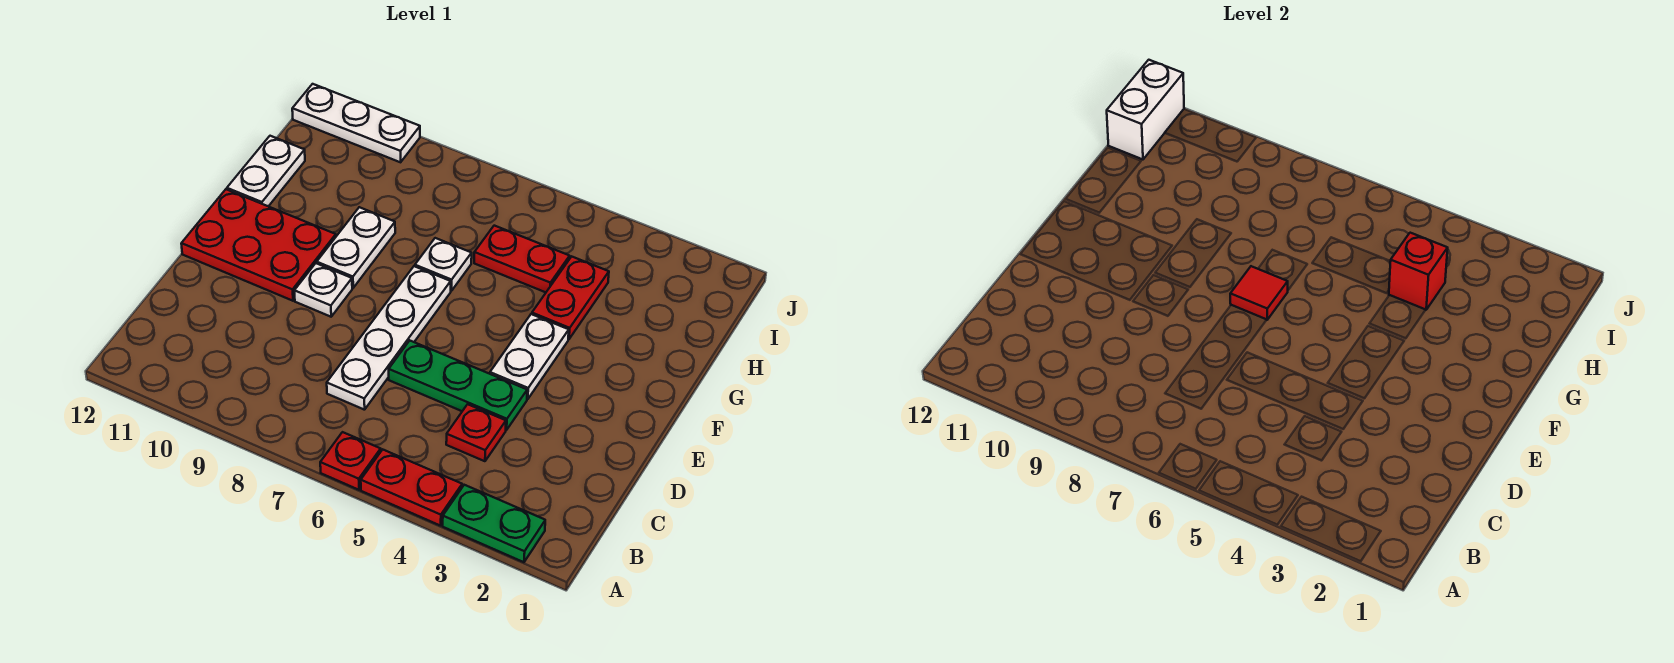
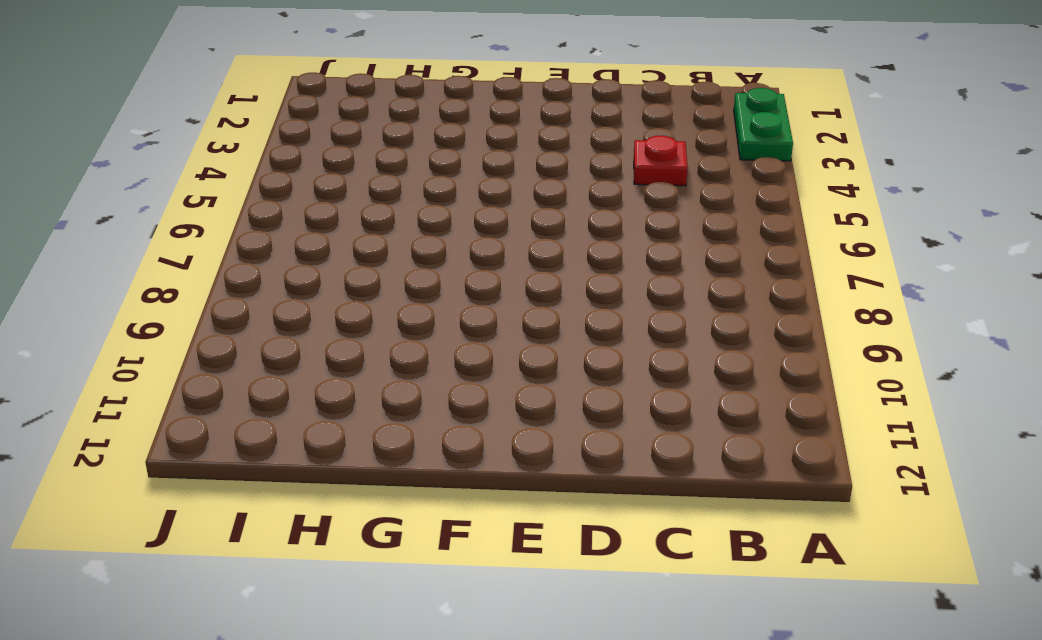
none -> red 1x2 plate [361,450,462,526]
none -> red 1x1 plate [320,432,381,490]
none -> white 1x4 plate [327,266,451,410]

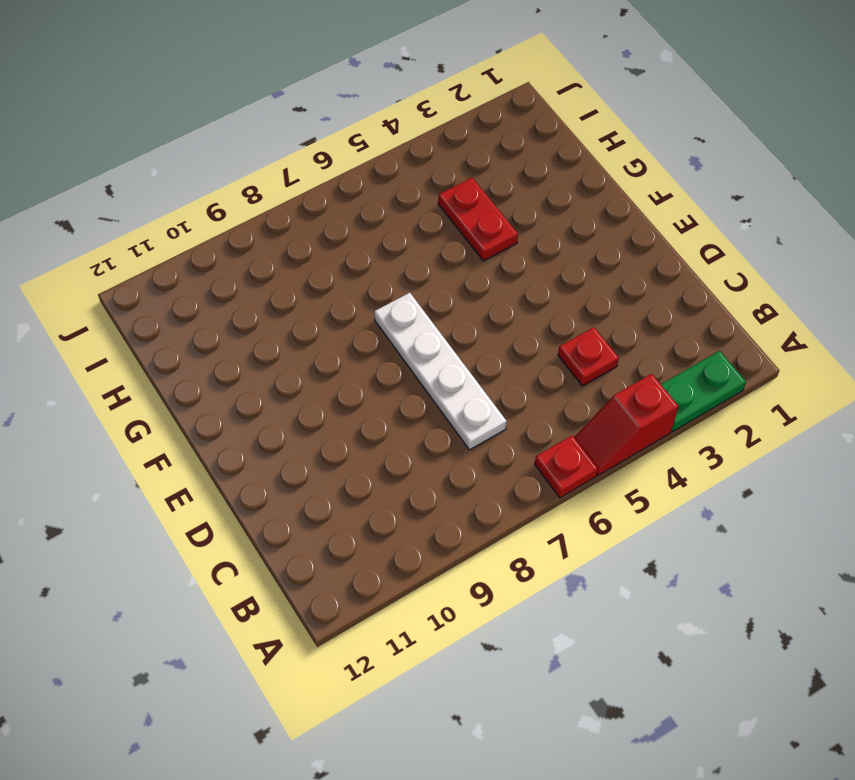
red 1x2 slope [574,374,678,475] -> red 1x2 plate [361,450,462,526]
none -> green 1x3 plate [389,341,527,430]
none -> white 1x2 plate [490,314,569,399]
none -> white 1x1 plate [294,263,352,317]

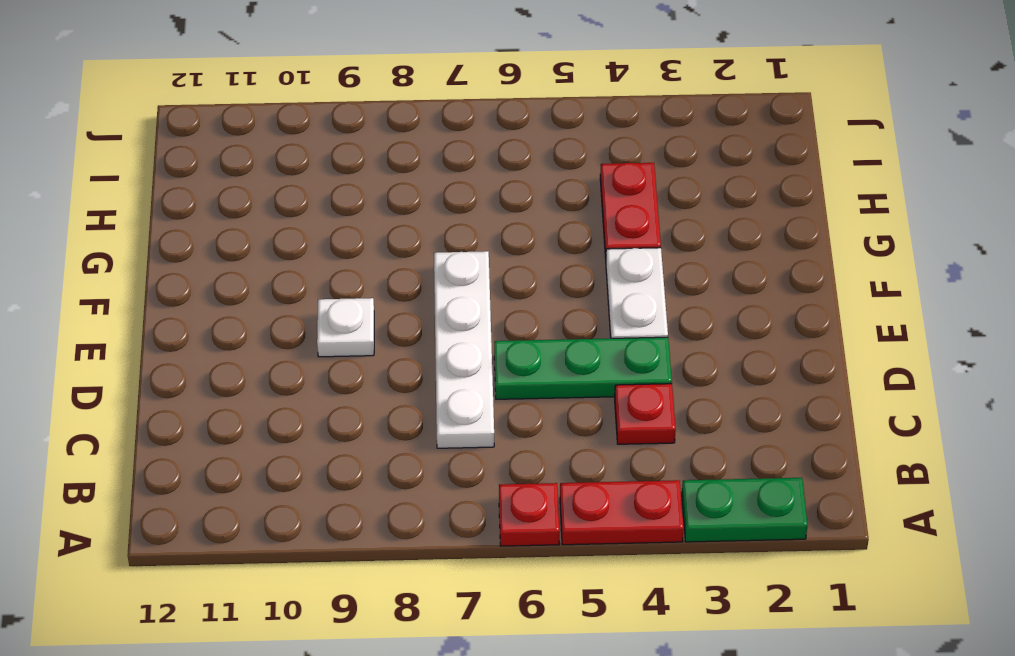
none -> red 2x3 plate [181,189,336,301]
none -> white 1x2 plate [317,207,395,288]
none -> white 1x1 plate [415,238,472,291]

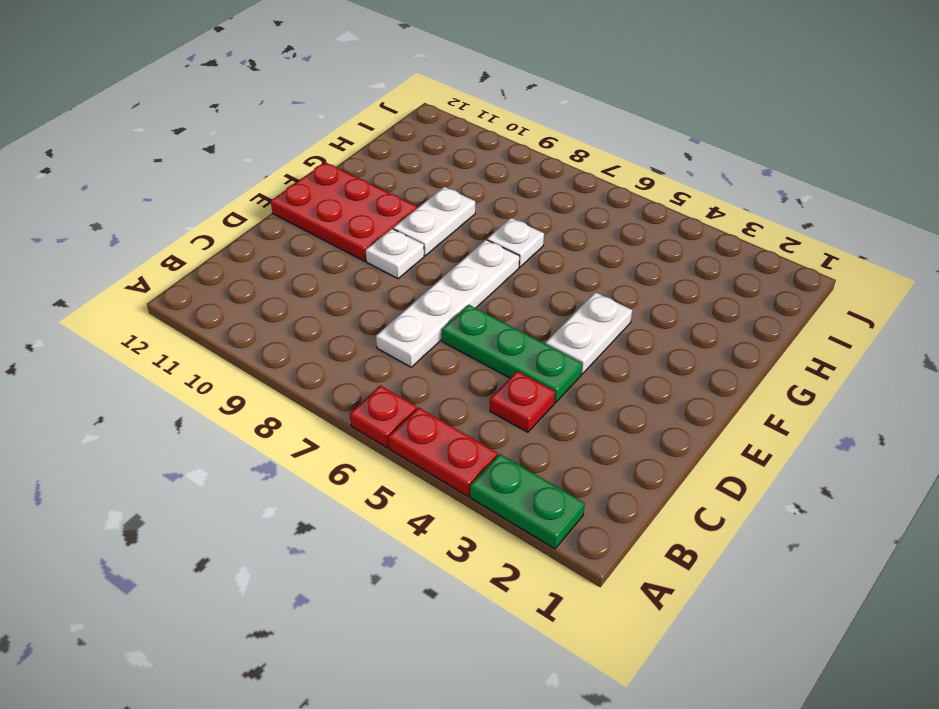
none -> red 1x2 plate [532,257,609,339]
none -> white 1x2 plate [227,136,305,206]
none -> red 1x2 plate [474,226,570,292]

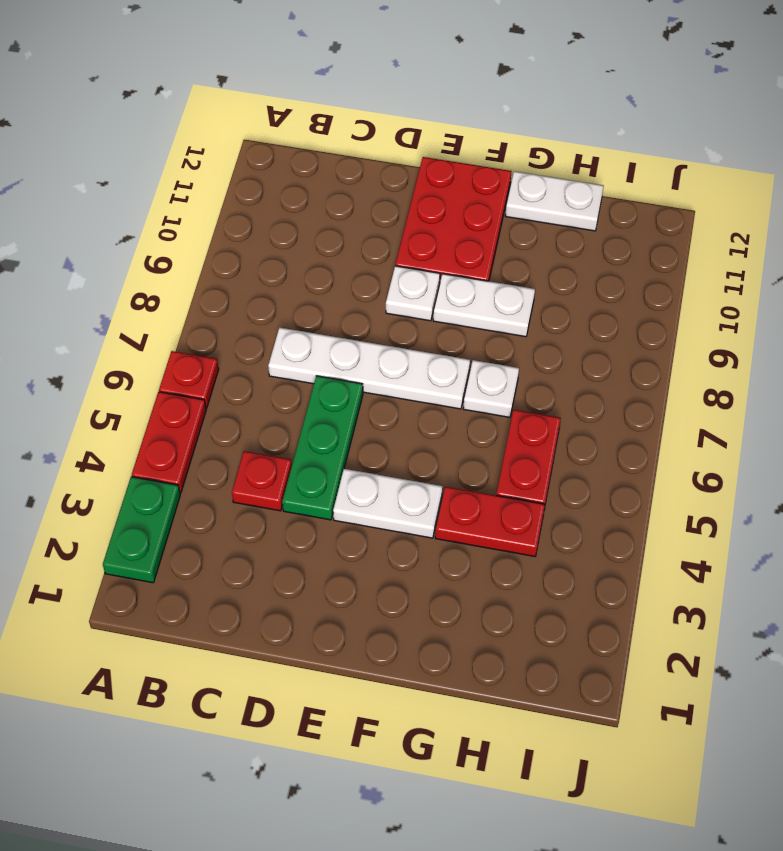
none -> white 1x3 plate [292,84,420,162]
none -> red 1x1 tile [1230,266,1288,320]
none -> red 1x1 brick [1389,233,1448,310]

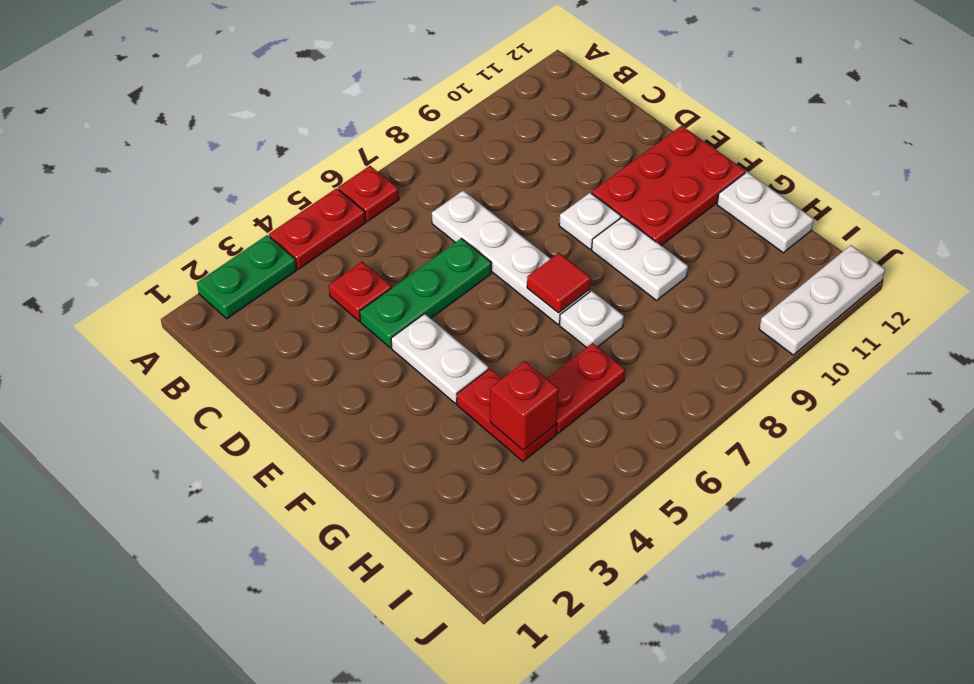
none -> white 1x2 brick [1107,60,1184,160]

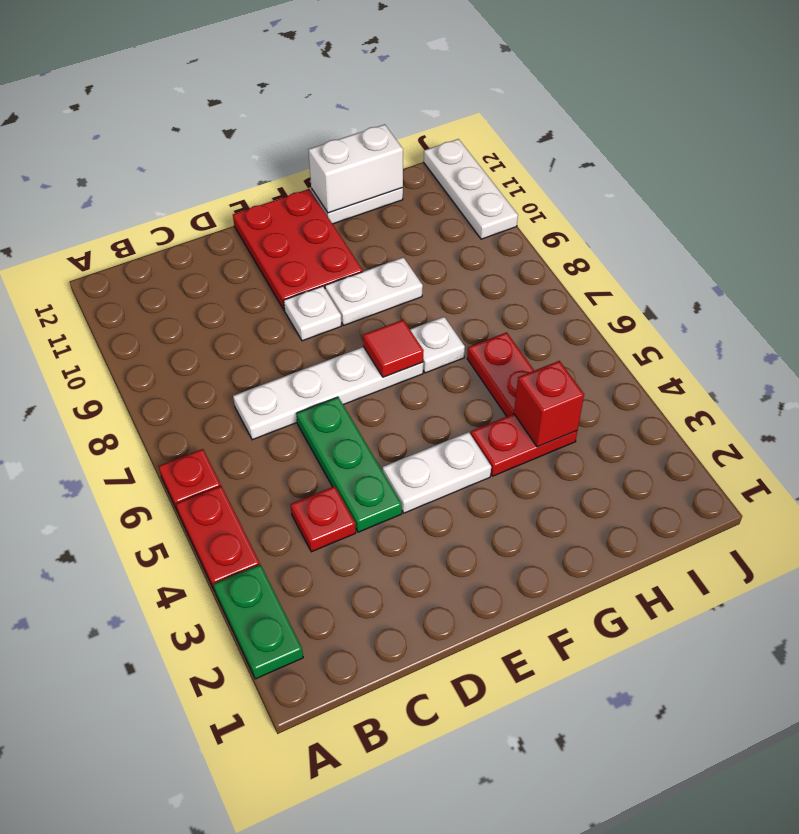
white 1x2 brick [308,124,403,213] -> white 1x2 brick moved to [1107,60,1184,160]

